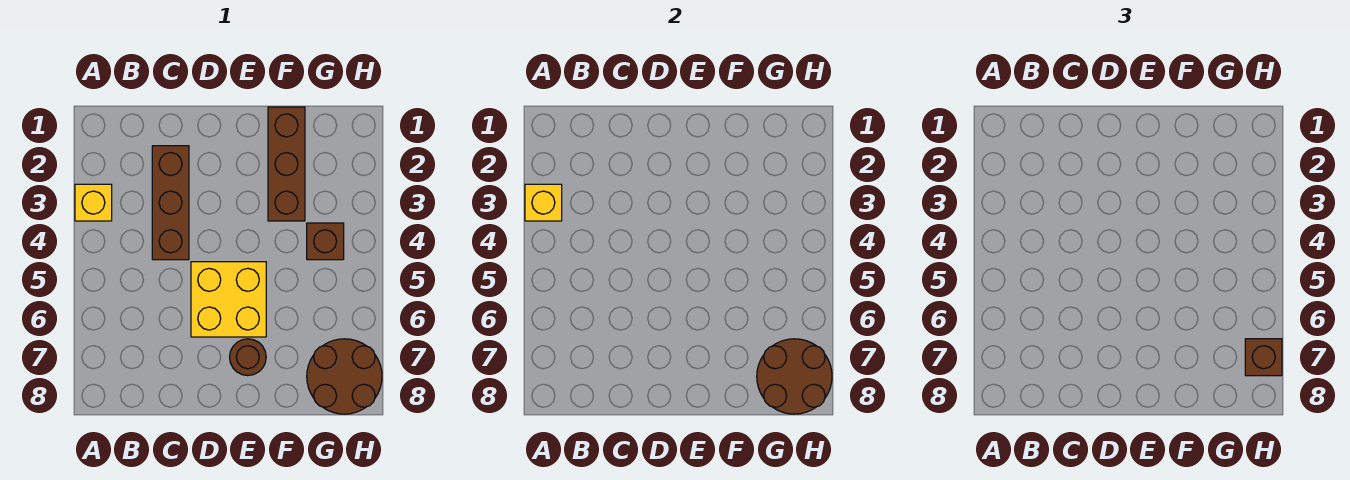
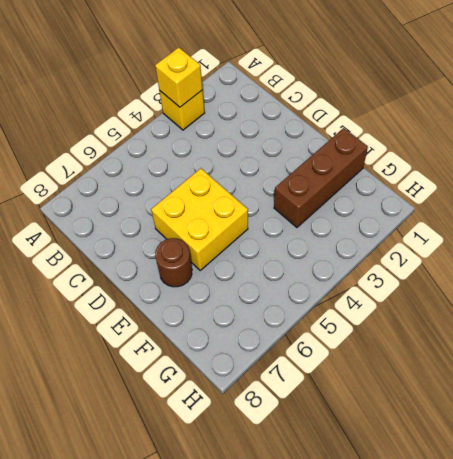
none -> brown 1x3 brick [152,146,189,260]
none -> brown 1x1 brick [307,223,344,260]

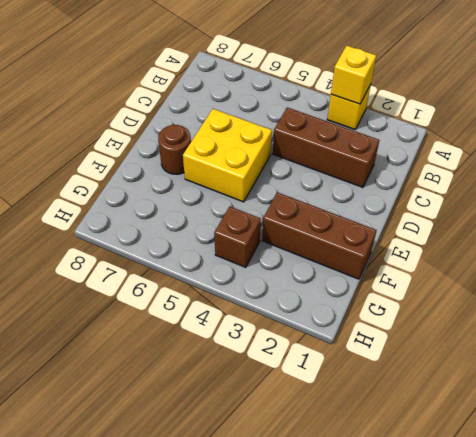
none -> brown 2x2 round brick [307,339,382,414]
none -> brown 2x2 round brick [757,339,832,414]

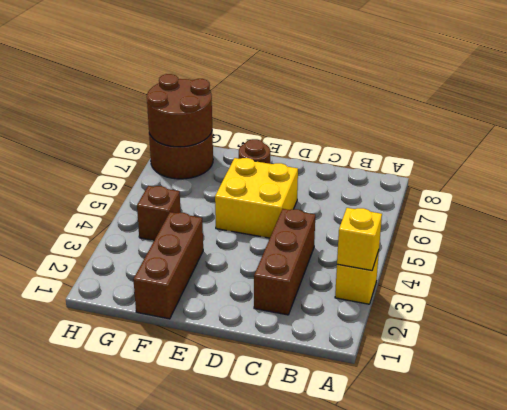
none -> brown 1x1 brick [1245,339,1282,376]

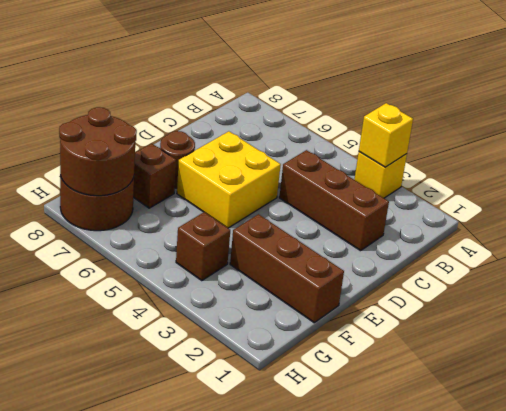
brown 1x1 brick [133,144,176,208] -> brown 1x1 brick moved to [1245,339,1282,376]

